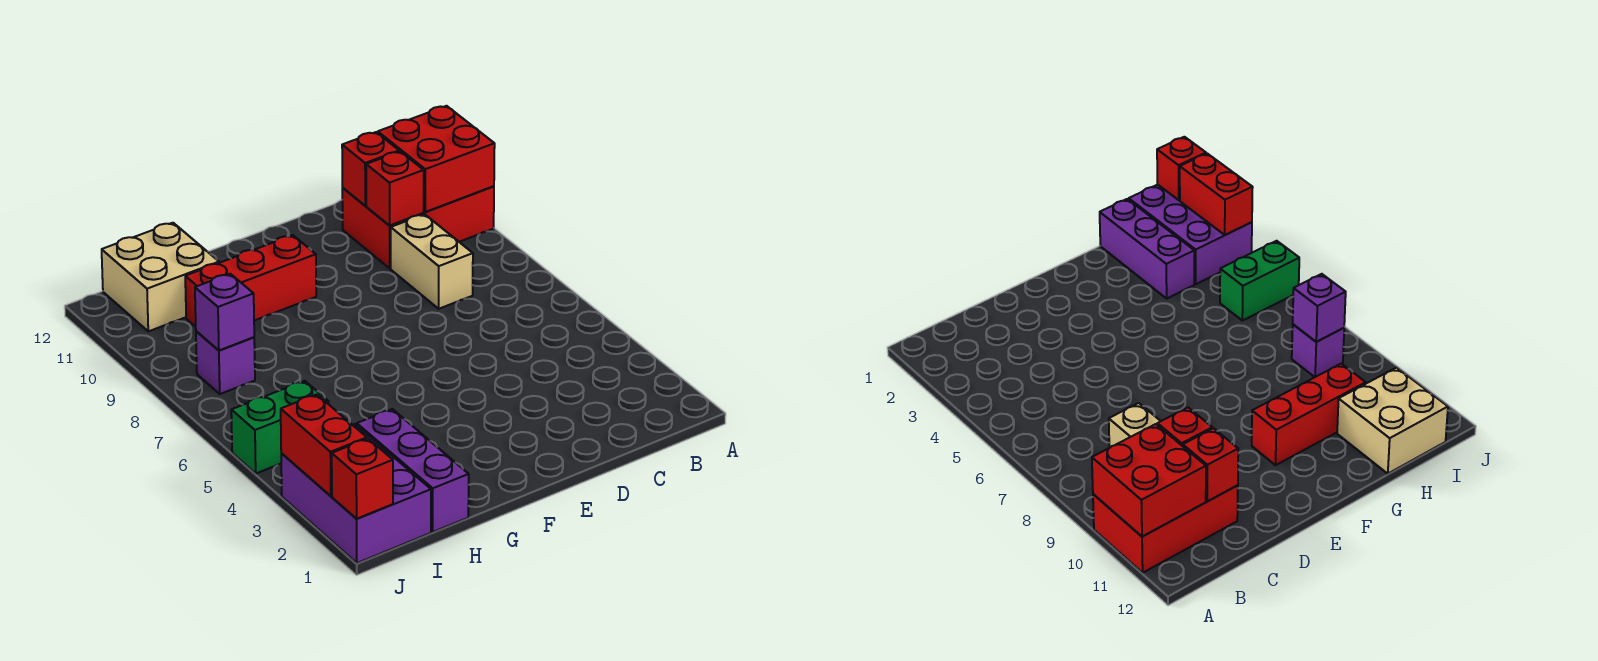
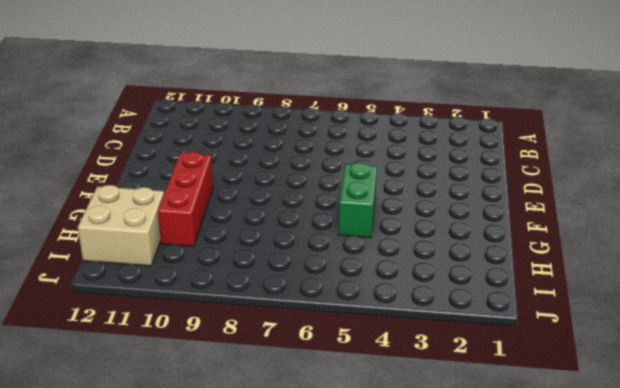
green 1x2 brick [338,162,377,238] -> green 1x2 brick moved to [231,381,329,473]
none -> red 2x3 brick [342,186,494,268]
none -> tan 1x2 brick [391,214,473,309]
none -> purple 1x3 brick [357,409,469,532]

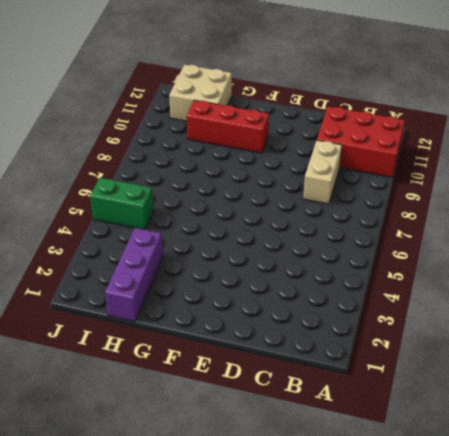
none -> purple 2x3 brick [281,424,431,563]
none -> purple 1x1 brick [196,331,255,394]
none -> red 2x2 brick [378,106,495,212]

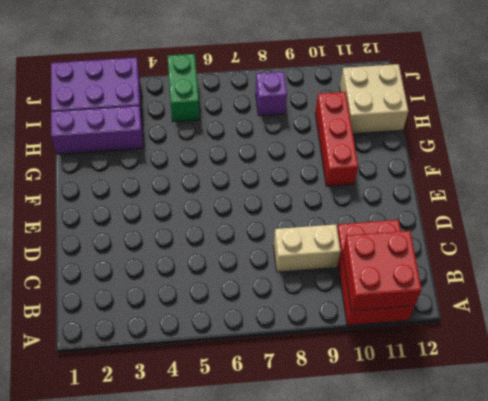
none -> red 1x1 brick [366,151,424,226]
none -> red 1x1 brick [342,132,399,206]
none -> purple 1x1 brick [195,274,254,351]

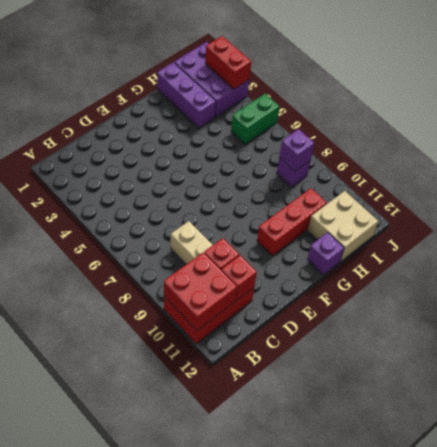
purple 1x1 brick [307,232,344,275] -> none
none -> red 1x1 brick [332,439,393,519]

